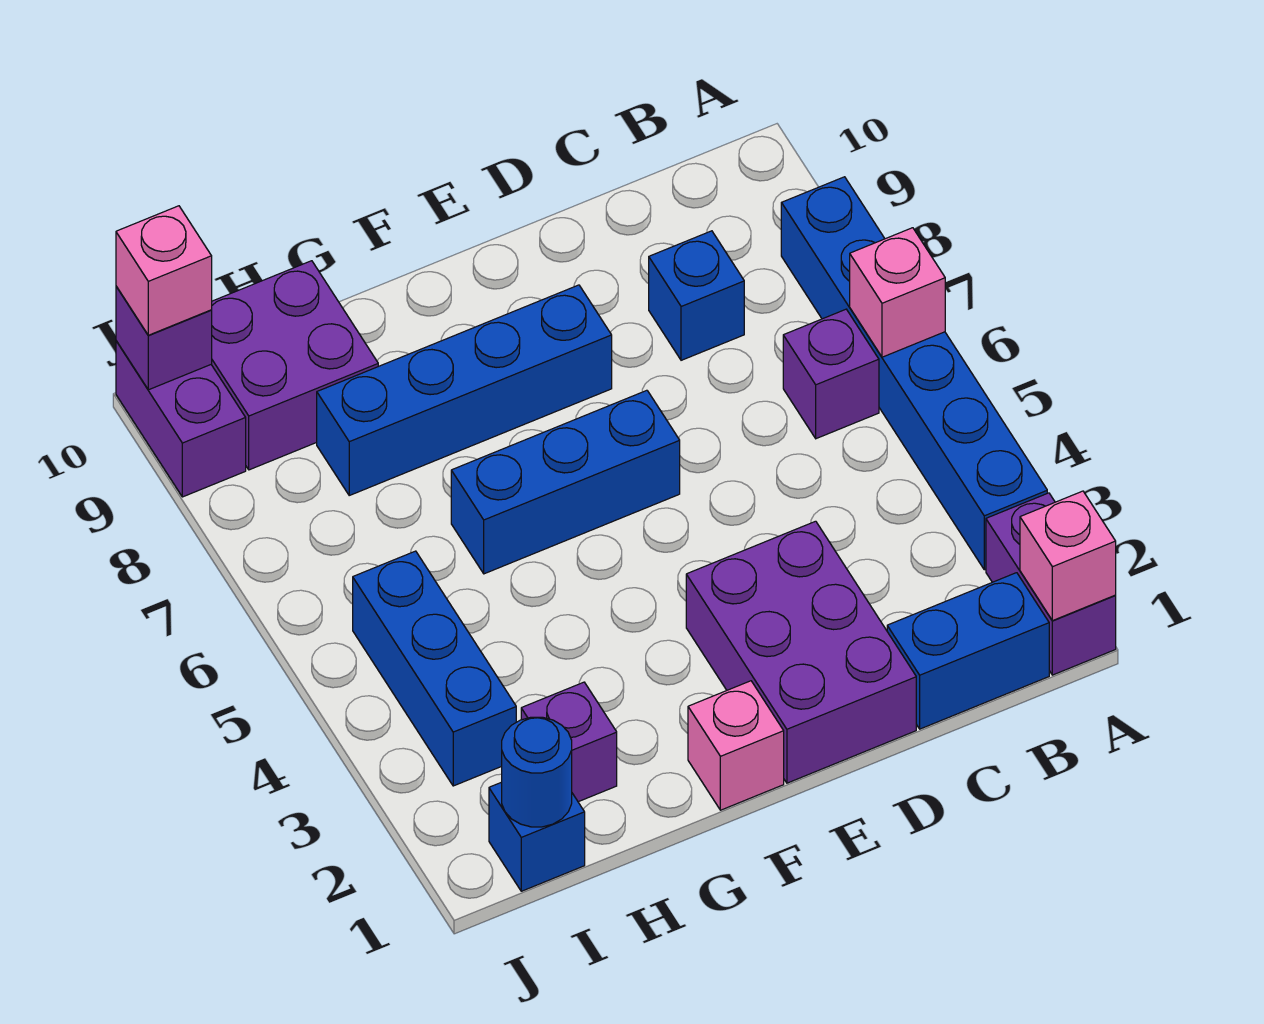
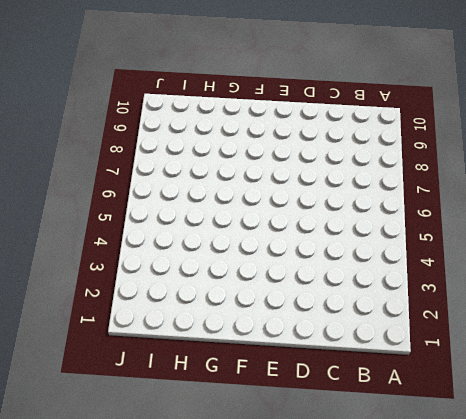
none -> purple 1x2 brick [986,493,1116,675]
none -> blue 1x6 brick [781,177,1047,570]
none -> blue 1x2 brick [887,573,1049,729]

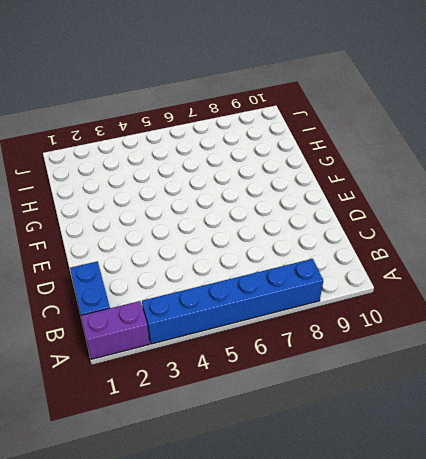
none -> purple 1x1 brick [783,309,879,439]
none -> blue 1x1 brick [649,231,744,360]
none -> purple 2x3 brick [686,521,916,783]

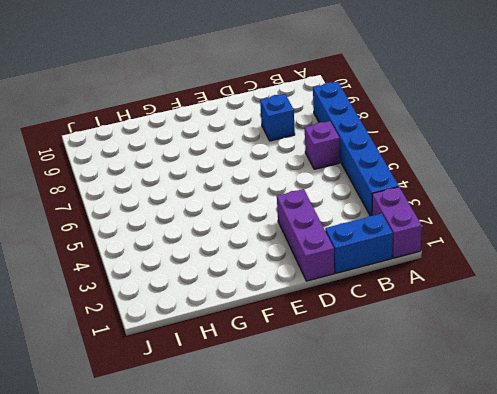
purple 1x3 brick [277,189,334,281] -> purple 2x3 brick [686,521,916,783]
none -> blue 1x3 brick [451,390,680,574]
none -> blue 1x4 brick [317,285,612,495]
none -> pink 1x1 brick [688,681,784,810]

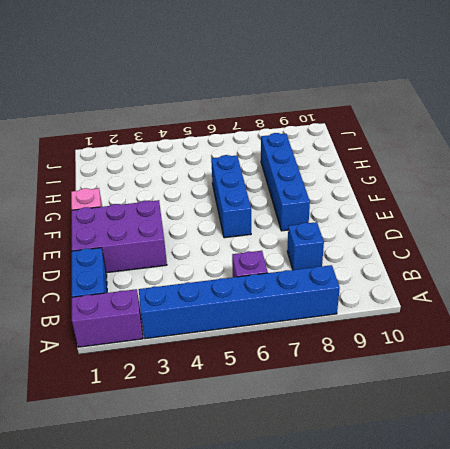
none -> purple 1x1 brick [521,682,617,802]
none -> purple 2x2 brick [211,261,378,470]
none -> blue 1x1 brick [489,782,585,891]

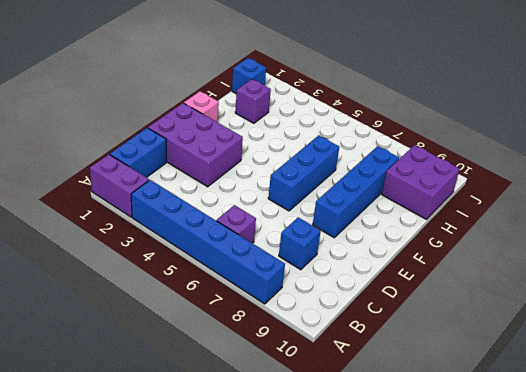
none -> blue 1x3 brick [353,551,516,786]
none -> purple 1x2 brick [116,341,246,497]
none -> pink 1x1 brick [1020,491,1116,621]

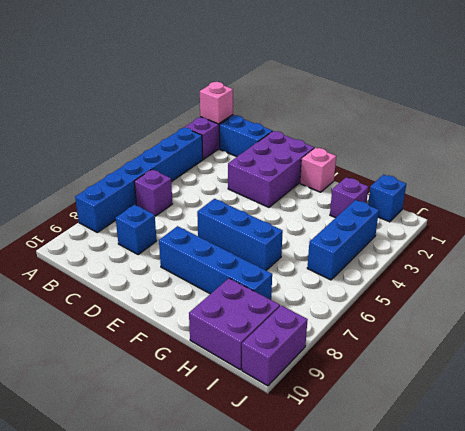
none -> pink 1x1 brick [850,228,945,357]
none -> blue 1x1 round brick [502,717,572,827]
none -> purple 1x1 brick [116,286,212,390]

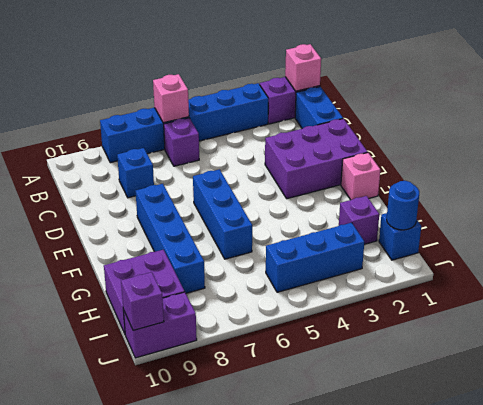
none -> pink 1x1 brick [116,206,212,335]

